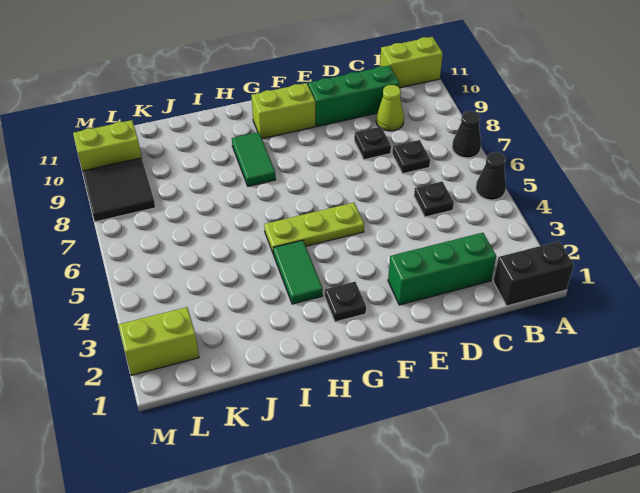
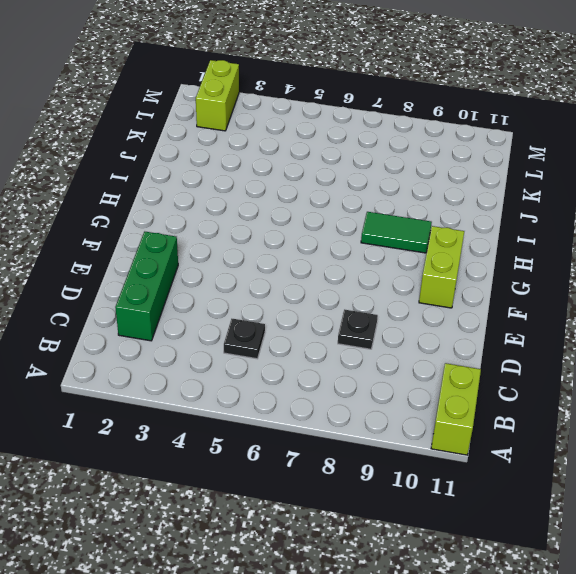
none -> black 1x2 brick [493,241,574,306]
none -> black 1x1 cone [476,152,506,200]
none -> black 1x1 cone [452,111,481,158]

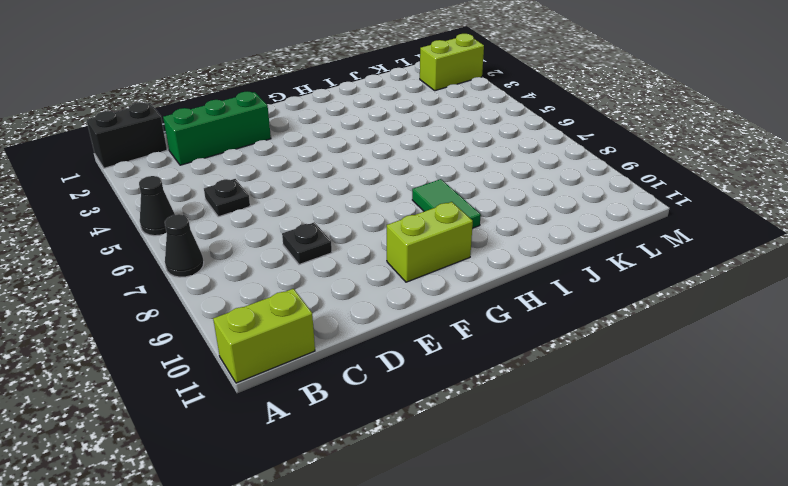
none -> black 1x1 plate [392,140,430,174]
none -> lime 1x1 cone [376,85,404,131]
none -> green 1x3 brick [308,65,399,127]

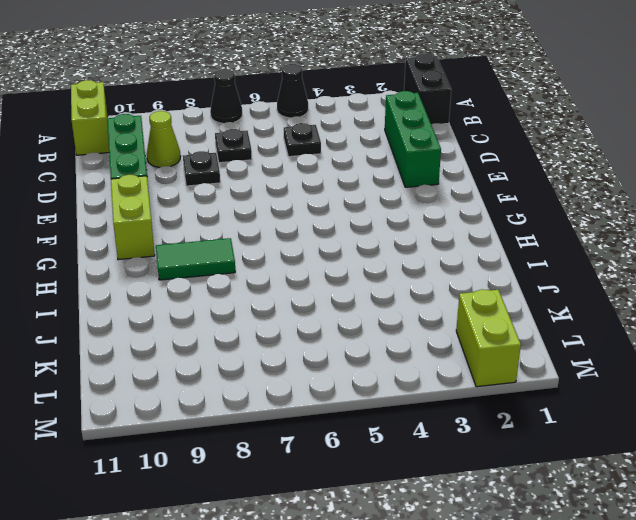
none -> lime 1x3 plate [264,203,364,254]
none -> black 1x1 plate [325,282,366,322]
none -> green 1x2 tile [273,240,323,304]

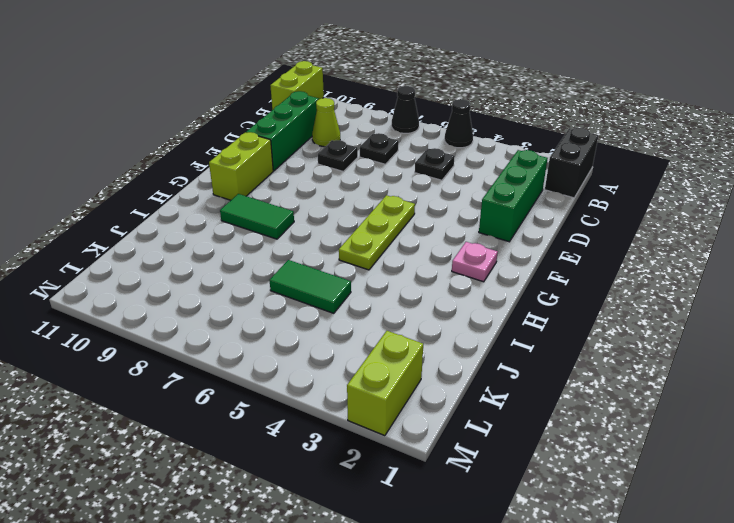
pink 1x1 plate [452,242,498,282] -> black 1x1 plate [325,282,366,322]
green 1x2 tile [269,260,351,313] -> green 1x2 tile moved to [273,240,323,304]
none -> black 2x2 tile [82,158,155,222]
none -> lime 1x2 brick [73,120,142,171]

